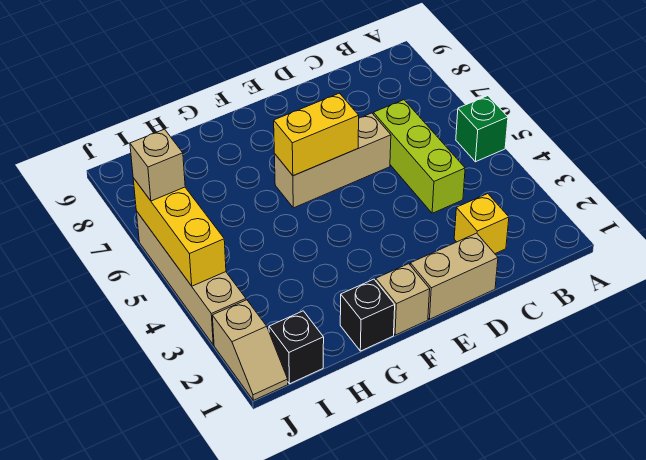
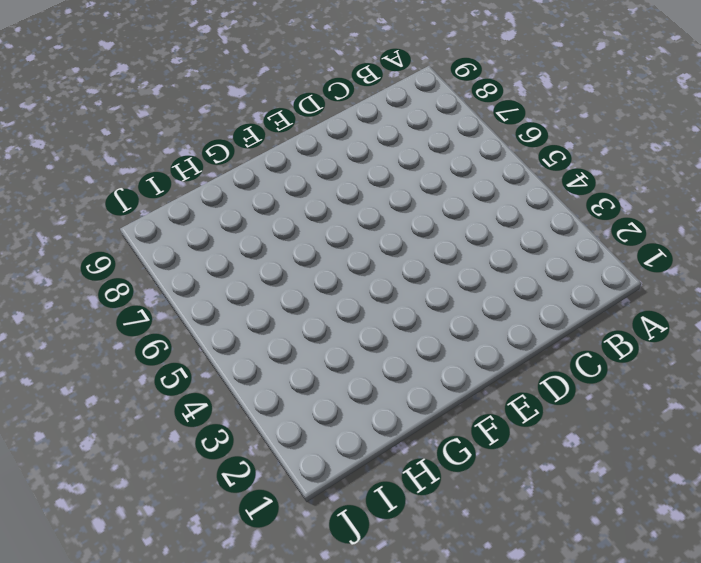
none -> green 1x1 brick [456,96,508,162]
none -> yellow 1x1 brick [454,194,509,254]
none -> lime 1x3 brick [373,100,465,213]

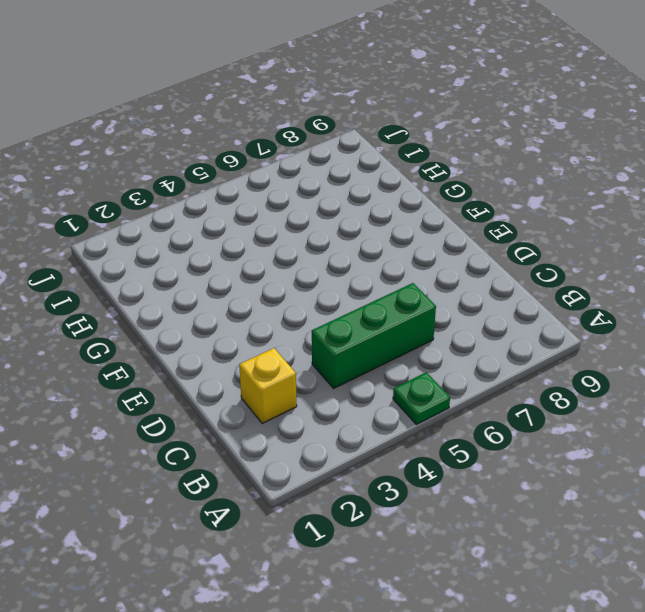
green 1x1 plate [393,372,450,425] -> green 1x1 brick [456,96,508,162]
green 1x3 brick [312,283,436,388] -> lime 1x3 brick [373,100,465,213]
none -> tan 1x2 brick [410,233,498,319]
none -> tan 1x3 brick [274,113,391,208]
none -> tan 1x1 brick [376,264,430,335]

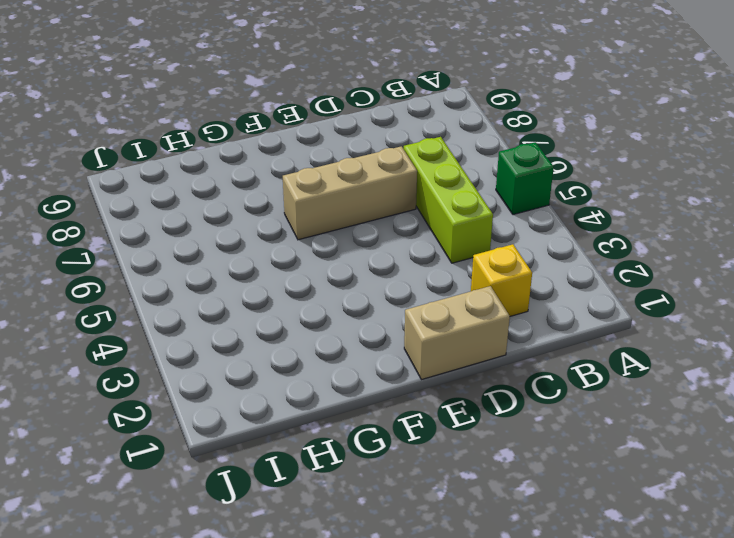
none -> tan 1x1 brick [376,264,430,335]
none -> black 1x1 brick [340,279,395,351]
none -> black 1x1 brick [269,311,324,384]

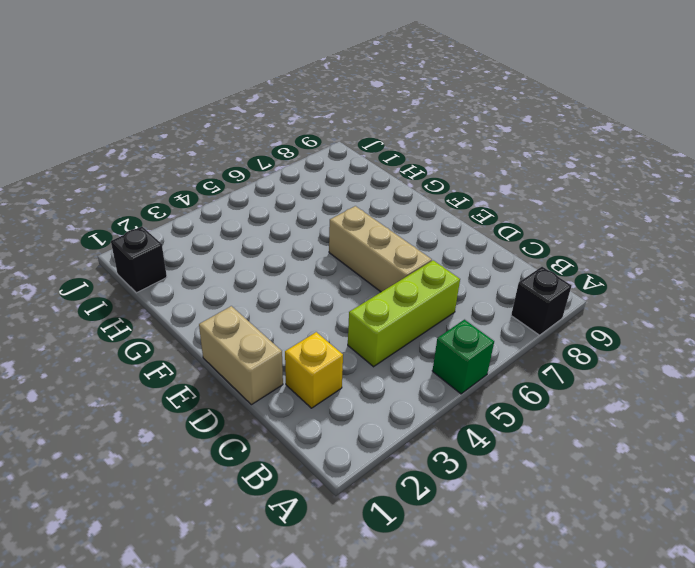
black 1x1 brick [511,267,572,335] -> black 1x1 brick moved to [340,279,395,351]
none -> tan 1x1 brick [376,264,430,335]
none -> tan 1x2 slope [212,300,288,400]
none -> tan 1x4 brick [136,211,246,345]

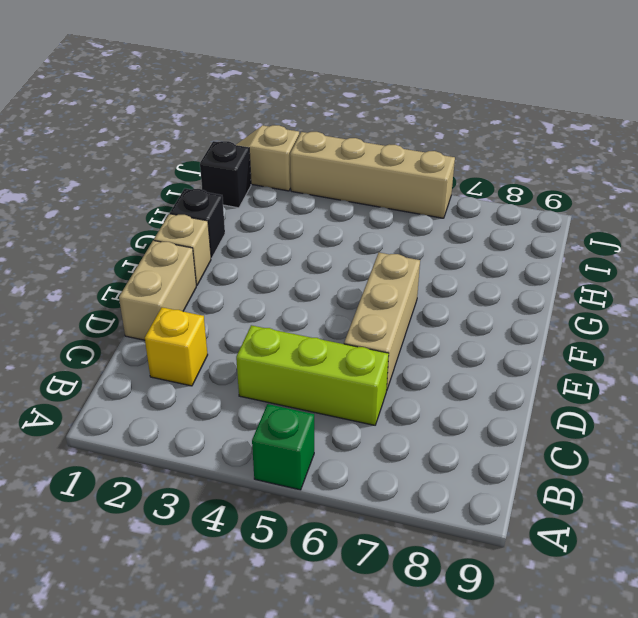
none -> yellow 1x2 brick [274,93,359,176]
none -> yellow 1x3 brick [133,178,226,286]
none -> tan 1x1 brick [130,129,185,201]

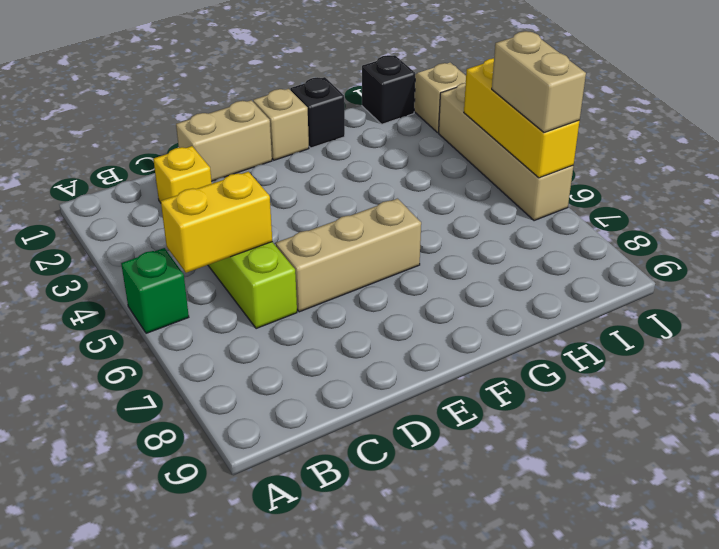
yellow 1x2 brick [161,172,272,273] -> yellow 1x2 brick moved to [274,93,359,176]
tan 1x2 brick [492,31,586,133] -> tan 1x1 brick [130,129,185,201]

